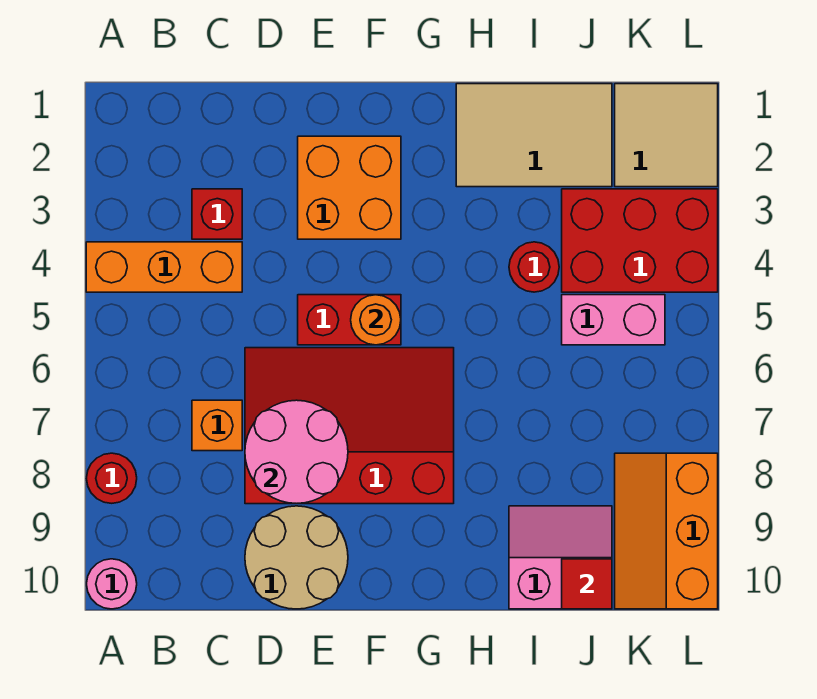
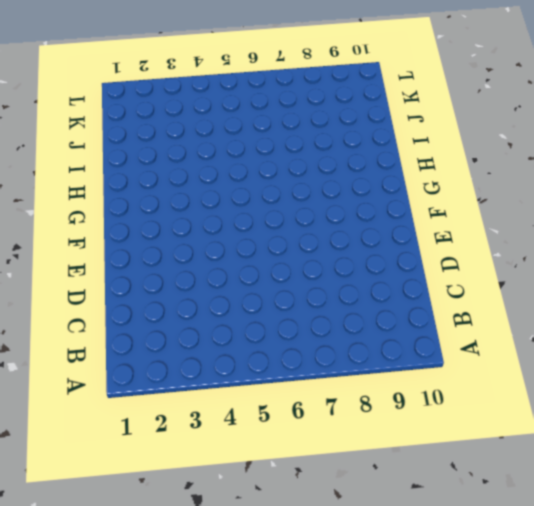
none -> orange 1x3 brick [86,242,242,292]
none -> red 1x1 round brick [87,453,137,503]
none -> pink 1x1 round brick [87,559,137,609]

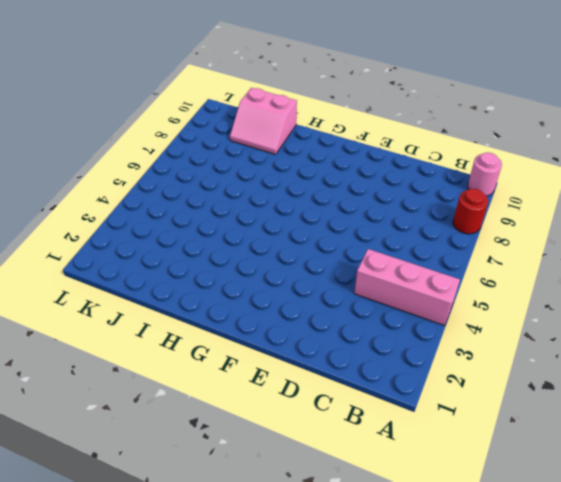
pink 1x3 brick [354,249,460,326] -> orange 1x3 brick [86,242,242,292]
none -> red 1x1 brick [192,189,242,239]
none -> orange 1x1 brick [192,400,242,451]
none -> red 3x4 slope [245,348,454,504]

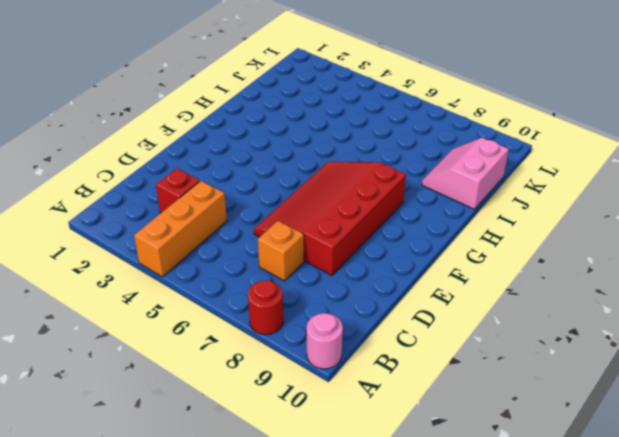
none -> tan 2x2 round brick [245,506,348,609]
none -> orange 2x2 brick [298,136,401,239]
none -> red 1x2 brick [298,295,401,345]

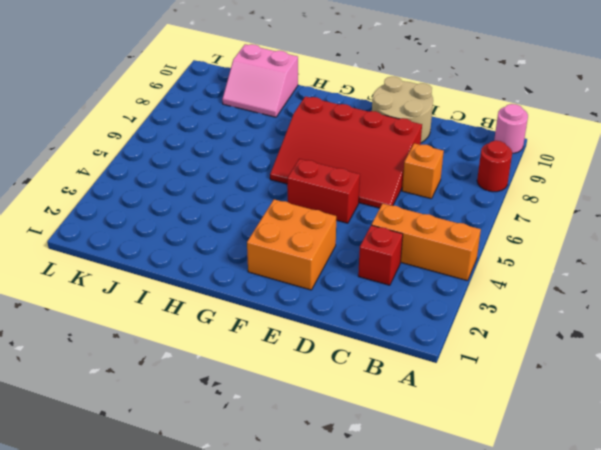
none -> tan 2x3 tile [456,84,612,187]
none -> red 1x1 round brick [509,242,559,292]
none -> red 2x3 brick [562,189,718,292]

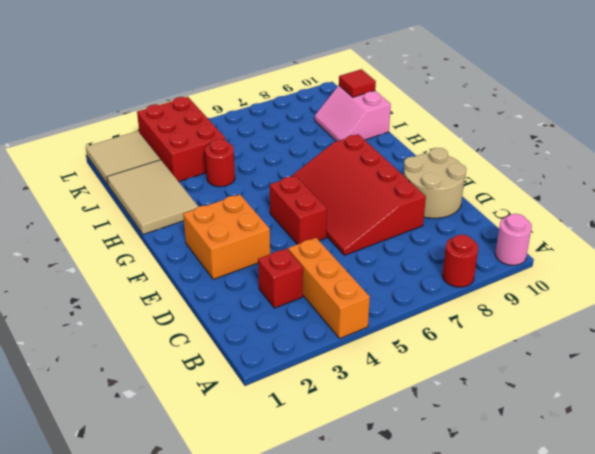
none -> orange 1x1 brick [192,400,242,451]
none -> pink 1x2 brick [562,295,665,345]
none -> orange 2x3 slope [615,453,718,609]

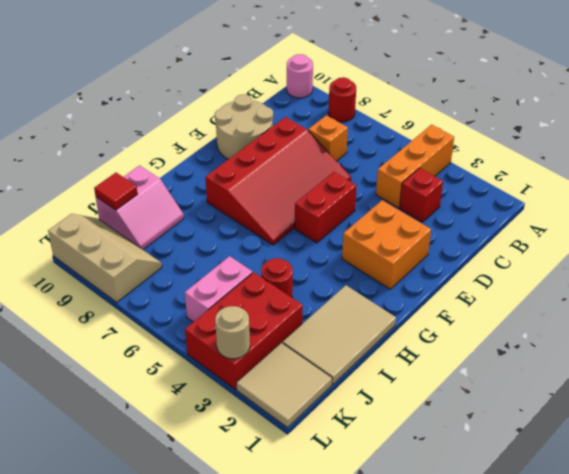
tan 2x3 slope [48,214,162,302] -> orange 2x3 slope [615,453,718,609]
tan 1x1 round brick [215,306,250,359] -> none
none -> pink 2x2 round brick [245,400,348,504]
none -> orange 1x1 round brick [351,295,401,345]

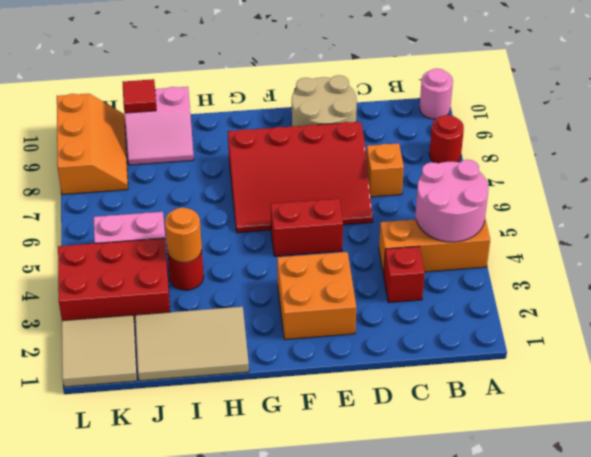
pink 2x2 round brick [415,160,489,242] -> pink 2x2 round brick moved to [245,400,348,504]
orange 1x1 round brick [165,208,202,263] -> orange 1x1 round brick moved to [351,295,401,345]

